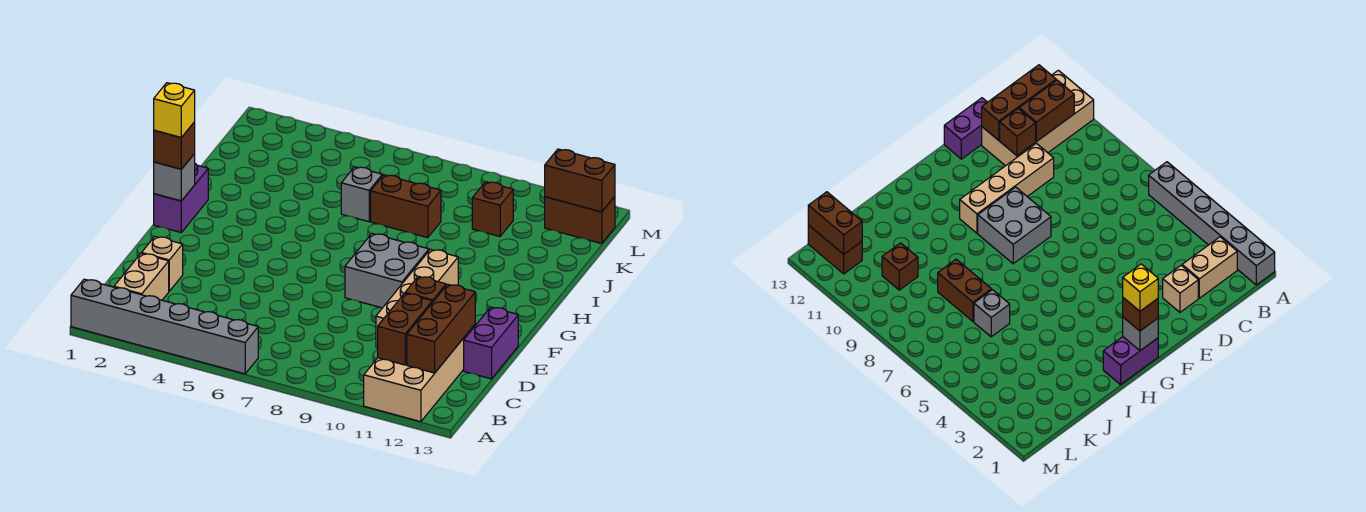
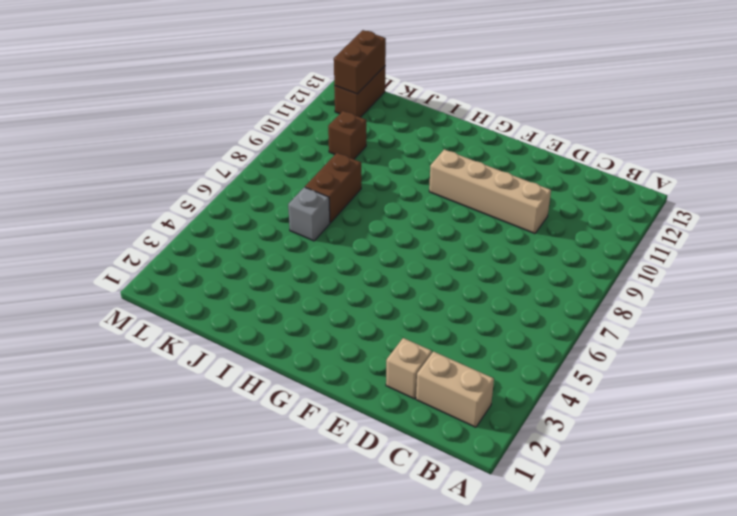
none -> grey 1x6 brick [71,279,258,374]
none -> tan 2x4 brick [364,324,475,422]
none -> purple 1x2 brick [464,307,518,379]

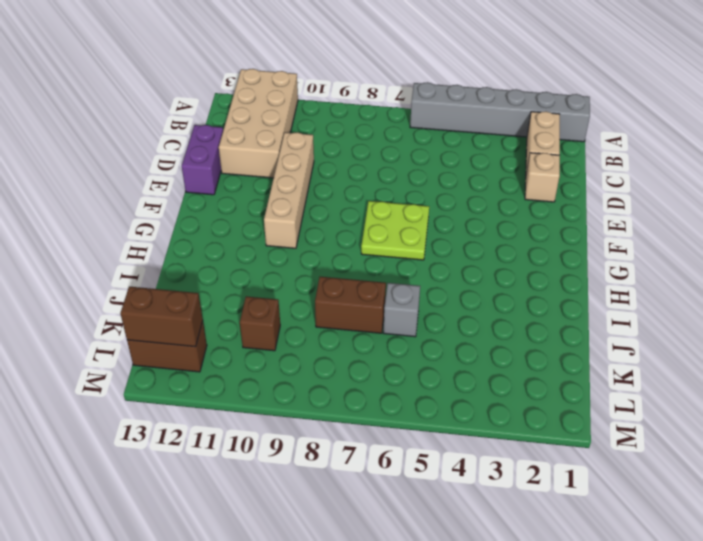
lime 2x2 plate [361,201,429,260] -> none
none -> grey 2x2 brick [345,234,429,308]
none -> purple 1x2 brick [154,164,208,232]
none -> brown 1x2 brick [378,293,432,365]

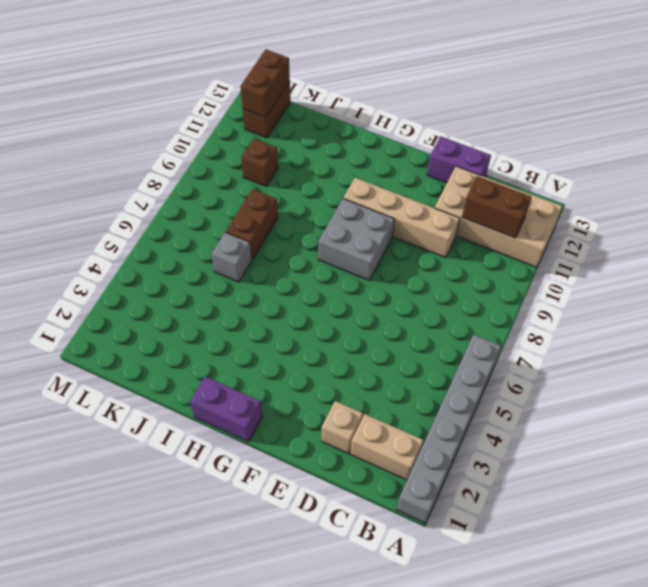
none -> brown 1x3 brick [407,284,475,373]
none -> brown 1x1 brick [405,276,446,303]
none -> grey 1x1 brick [154,154,195,201]

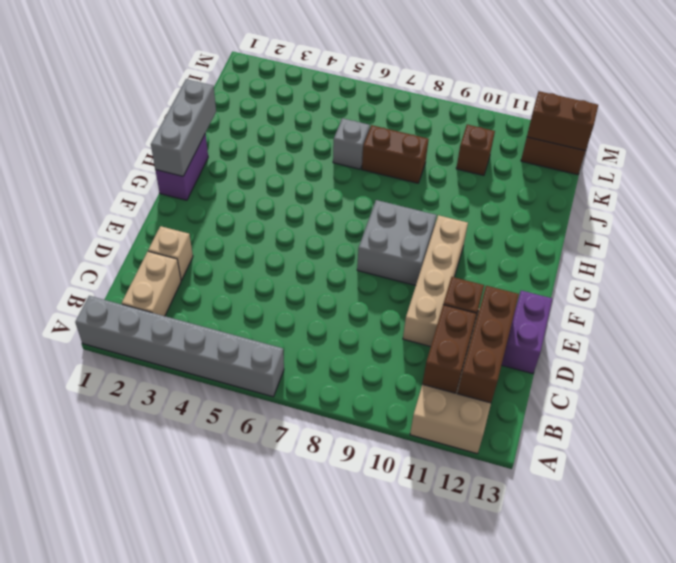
grey 1x3 brick [151,79,216,176] -> grey 1x1 brick [154,154,195,201]
none -> brown 1x1 brick [154,122,195,169]
none -> yellow 1x1 brick [154,83,195,138]

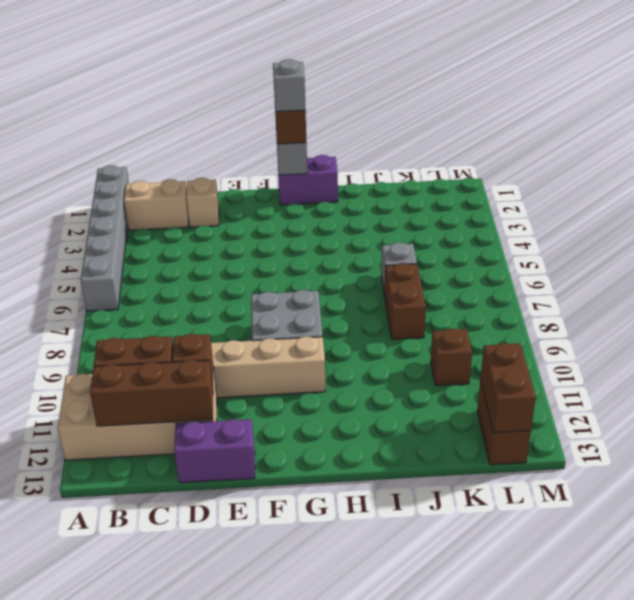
grey 1x1 brick [273,59,305,112] -> yellow 1x1 brick [154,83,195,138]

